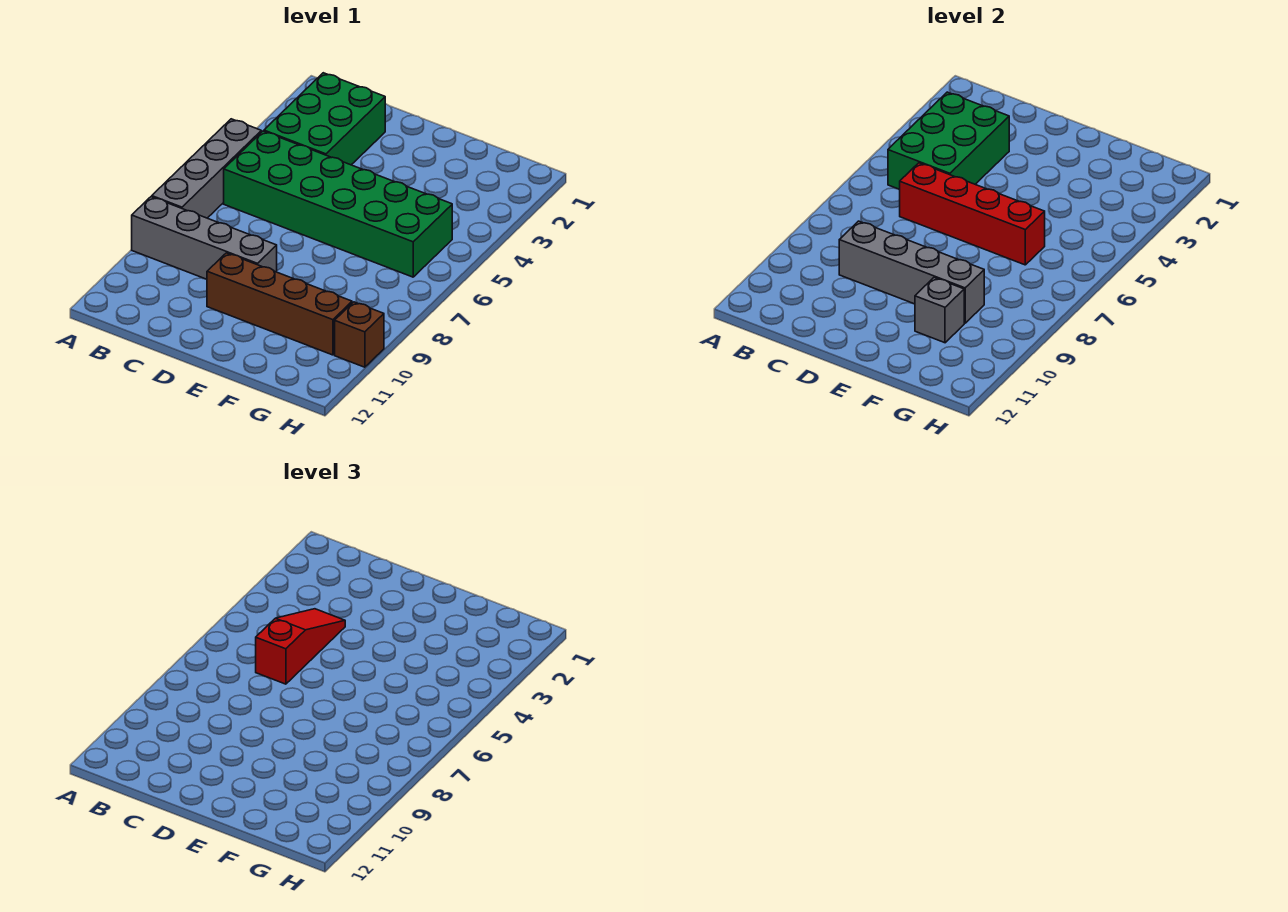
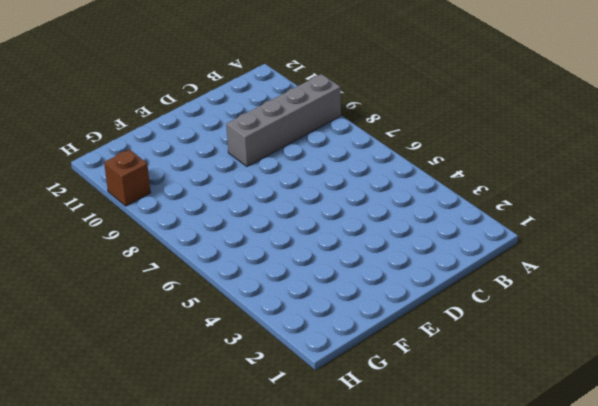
none -> grey 1x4 brick [152,119,261,218]
none -> green 2x3 brick [264,73,385,165]

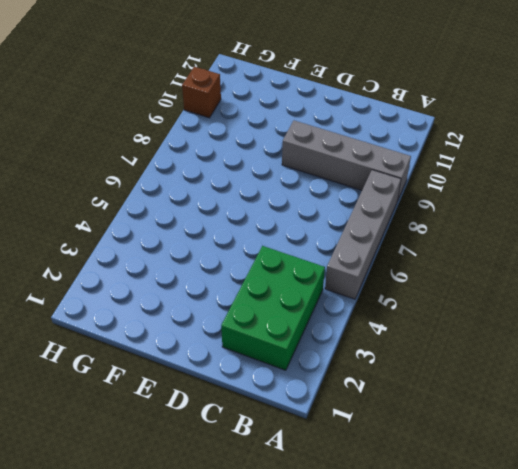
none -> green 2x6 brick [224,131,452,277]
none -> brown 1x4 brick [207,253,352,355]

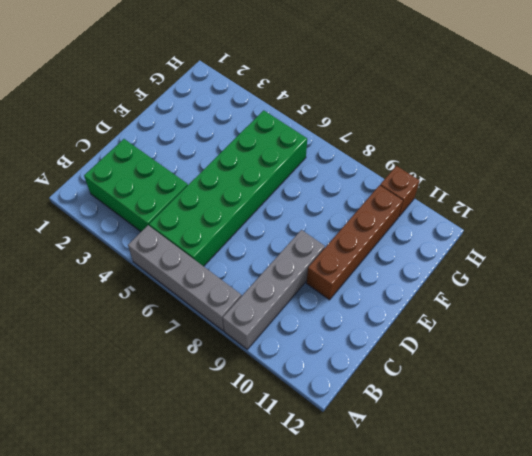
none -> green 2x3 brick [888,92,1009,189]
none -> red 1x4 brick [900,163,1045,265]

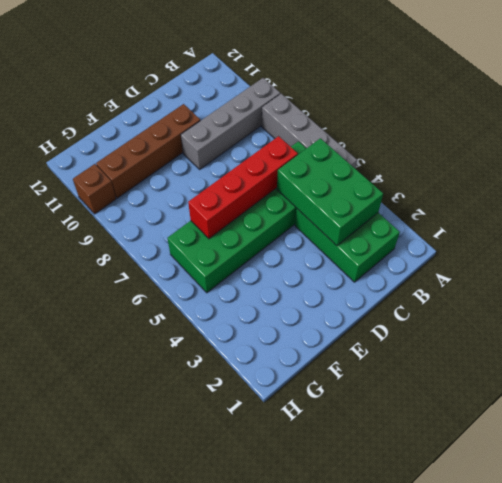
none -> grey 1x4 brick [839,221,984,323]
none -> grey 1x1 brick [915,278,964,343]

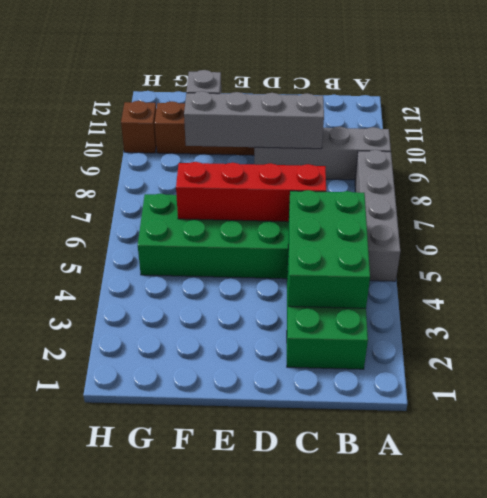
none -> red 1x3 slope [256,609,345,684]

